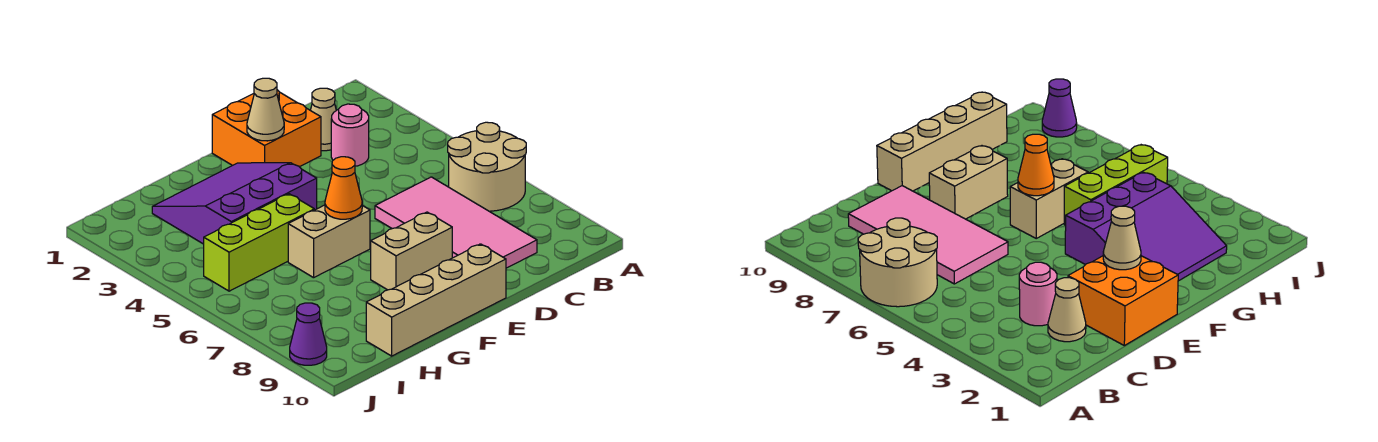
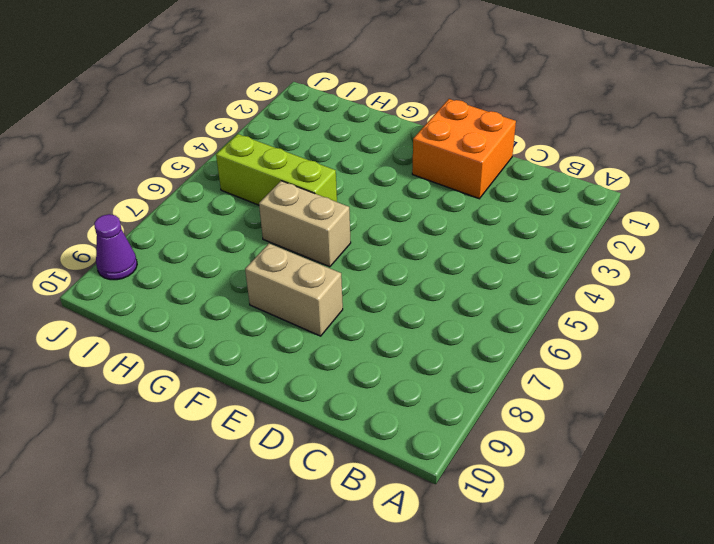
none -> tan 2x2 round brick [448,122,526,211]
none -> tan 1x1 cone [310,88,336,151]
none -> pink 1x1 round brick [331,104,369,166]

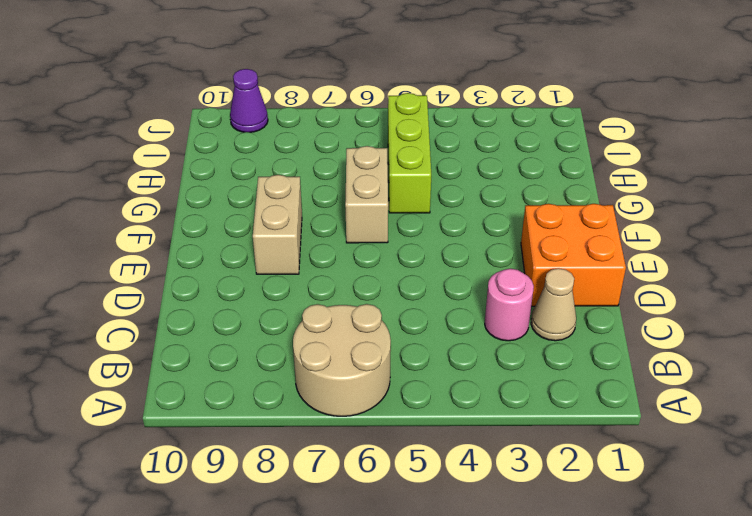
none -> pink 2x4 tile [375,177,537,268]
none -> tan 1x4 brick [366,244,506,356]
none -> purple 3x3 slope [152,163,317,244]

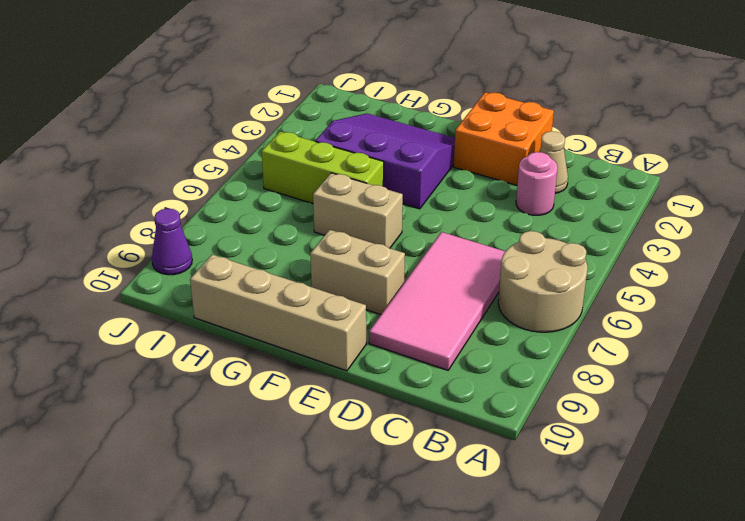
none -> tan 1x1 cone [247,78,284,141]
none -> orange 1x1 cone [325,157,362,219]

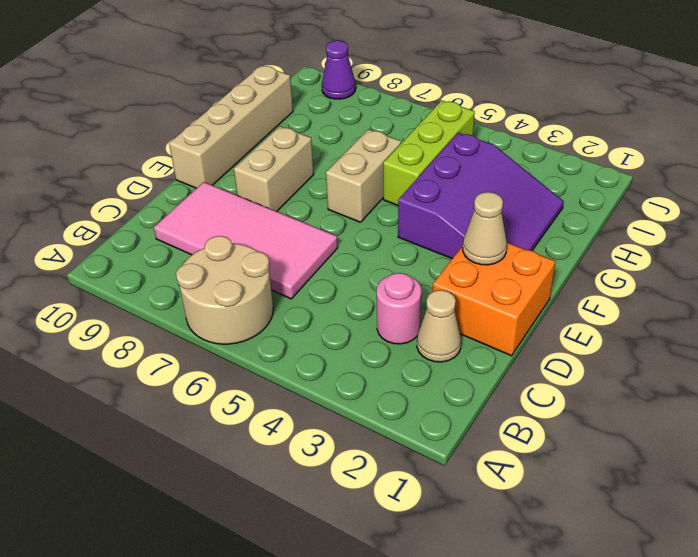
none -> orange 1x1 cone [325,157,362,219]

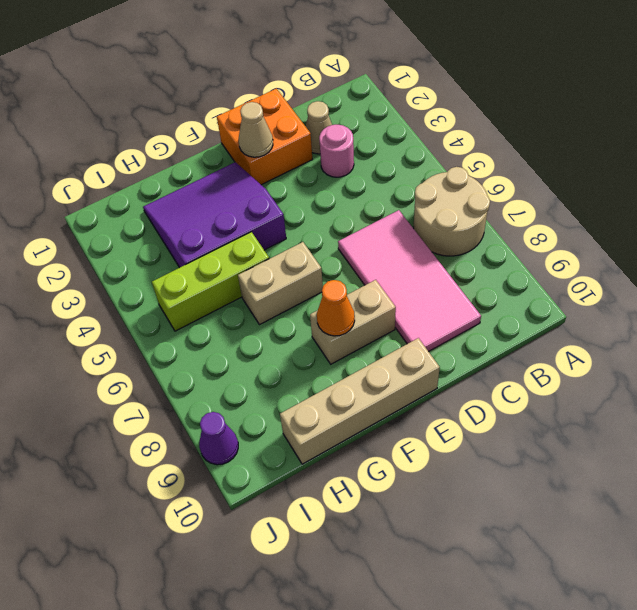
orange 1x1 cone [317,280,355,336] -> orange 1x1 cone moved to [325,157,362,219]

